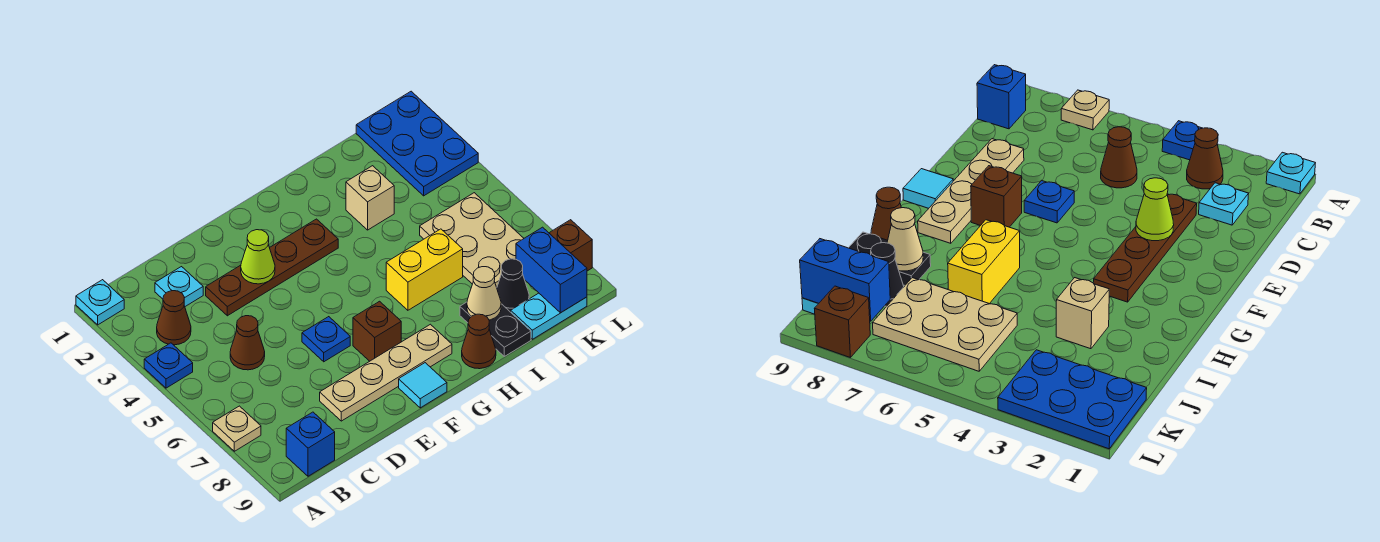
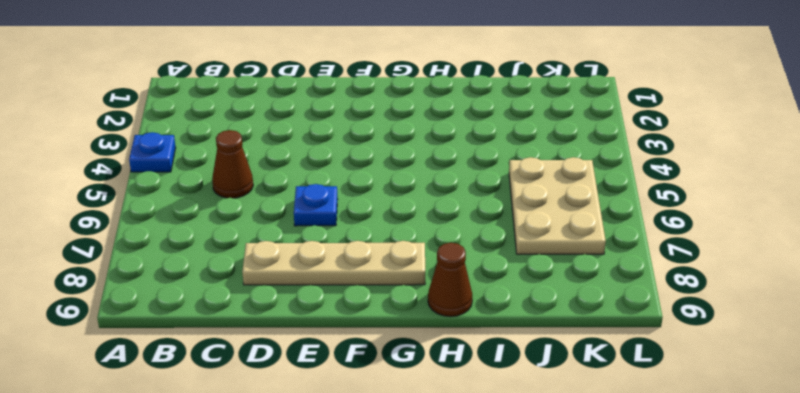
none -> cyan 1x1 plate [76,280,124,325]
none -> tan 1x1 plate [213,406,261,451]
none -> brown 1x1 cone [157,291,191,345]

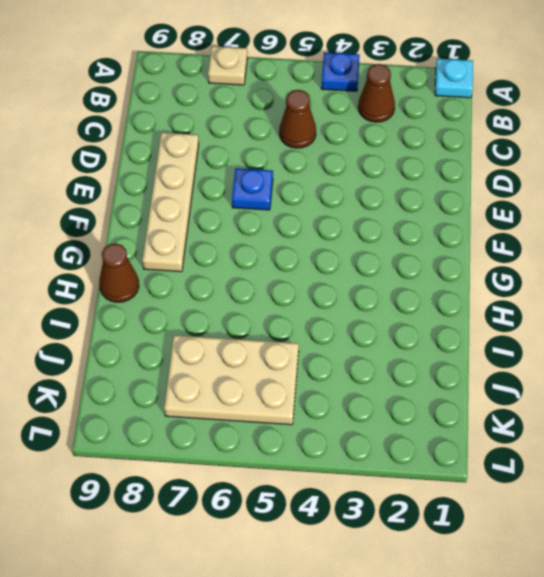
none -> blue 1x1 brick [286,412,335,476]
none -> cyan 1x1 plate [155,267,203,306]
none -> brown 1x4 plate [206,219,338,316]

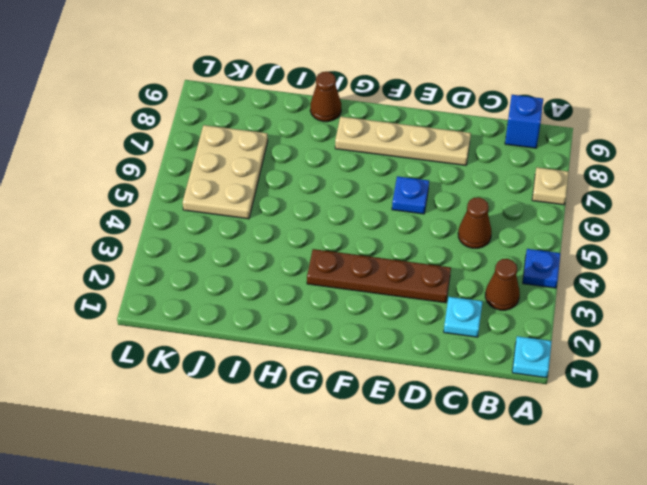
none -> brown 1x1 brick [353,301,401,361]
none -> cyan 1x1 tile [399,363,447,408]
none -> yellow 1x2 brick [386,229,463,310]

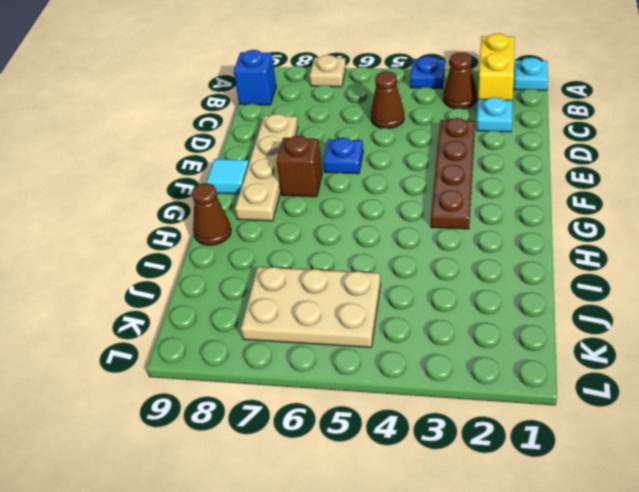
yellow 1x2 brick [478,33,514,100] -> yellow 1x2 brick moved to [386,229,463,310]
none -> tan 1x1 brick [346,166,394,230]
none -> black 1x2 plate [460,302,531,356]
none -> black 1x1 cone [497,259,529,312]

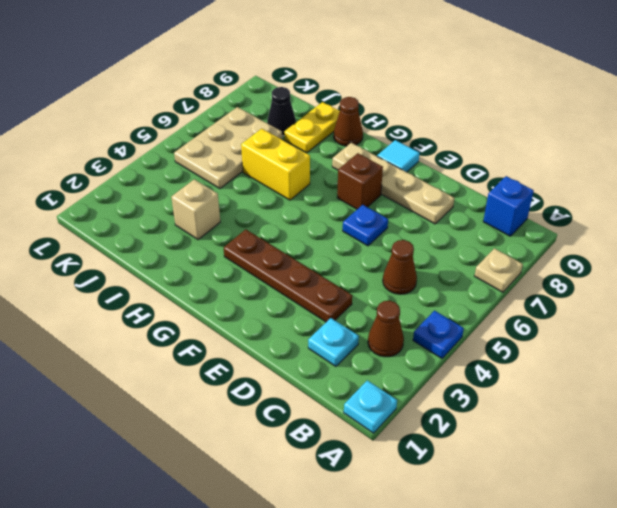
yellow 1x2 plate [284,102,340,153] -> black 1x2 plate [460,302,531,356]
none -> cyan 1x2 plate [511,293,587,339]
none -> blue 2x3 plate [356,91,478,196]
none -> brown 1x1 brick [549,220,592,271]

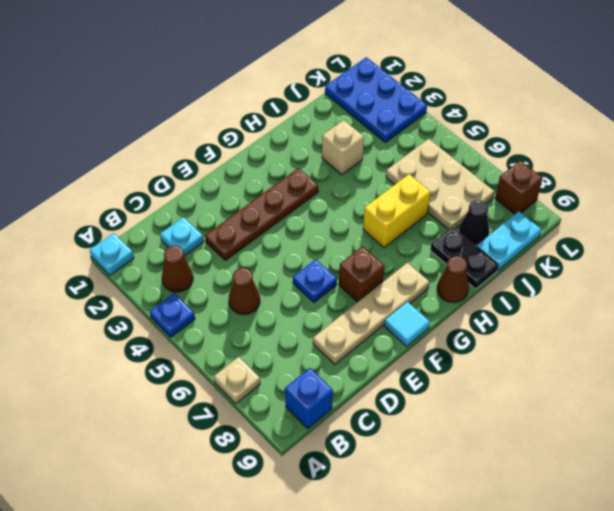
none -> lime 1x1 cone [241,230,275,284]
none -> tan 1x1 cone [467,267,501,320]
none -> blue 1x2 brick [516,227,587,313]

